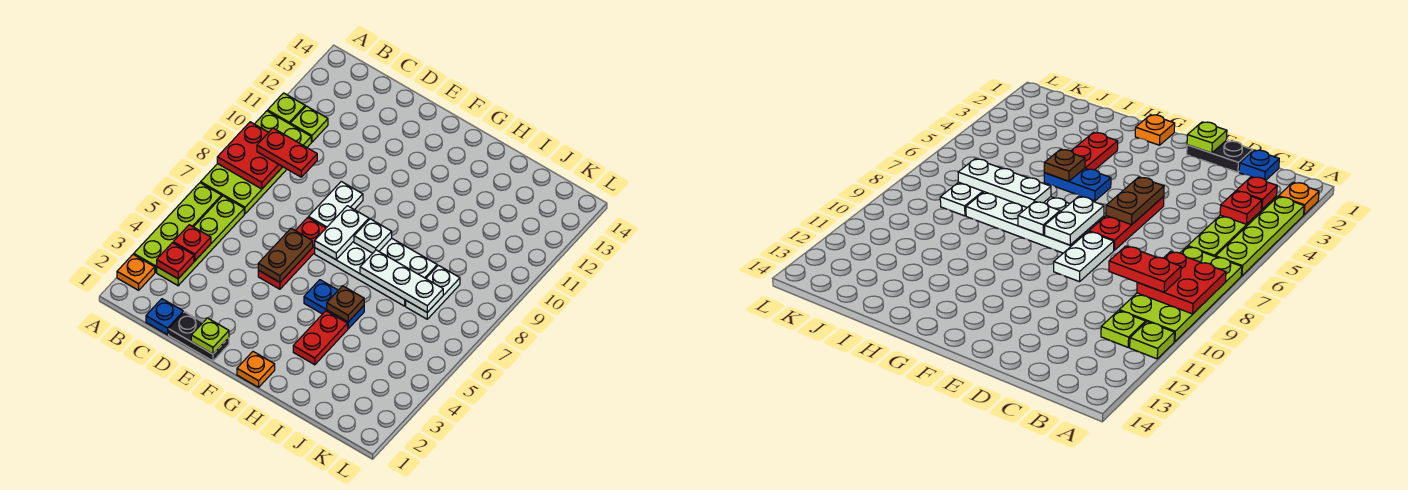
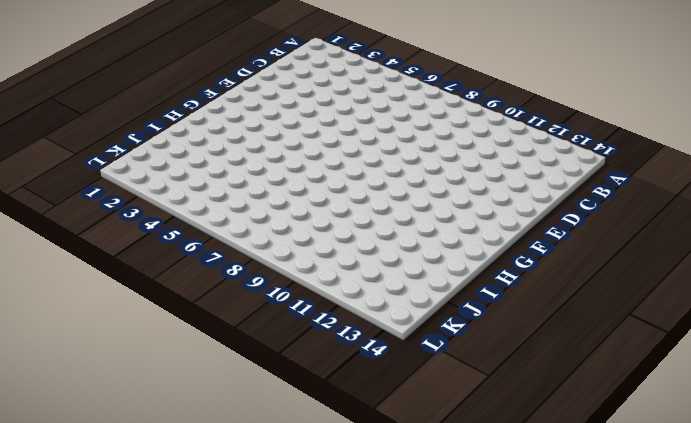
none -> orange 1x1 plate [117,254,155,290]
none -> lime 1x4 plate [134,183,222,272]
none -> lime 2x4 plate [201,111,311,214]

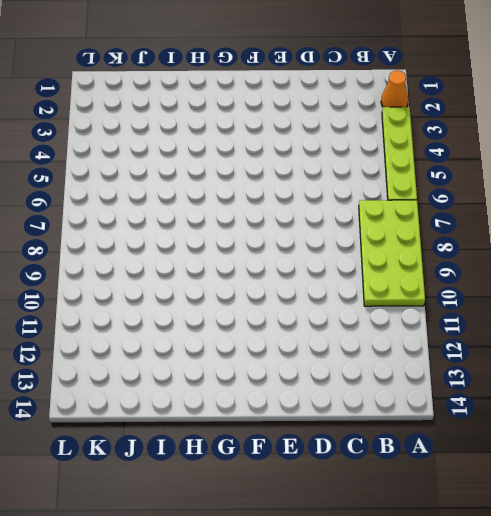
orange 1x1 cone [381,70,408,107] -> orange 1x1 plate [117,254,155,290]
none -> lime 1x1 plate [268,93,305,124]
none -> lime 1x4 plate [157,196,244,286]
none -> lime 1x1 plate [290,106,328,142]

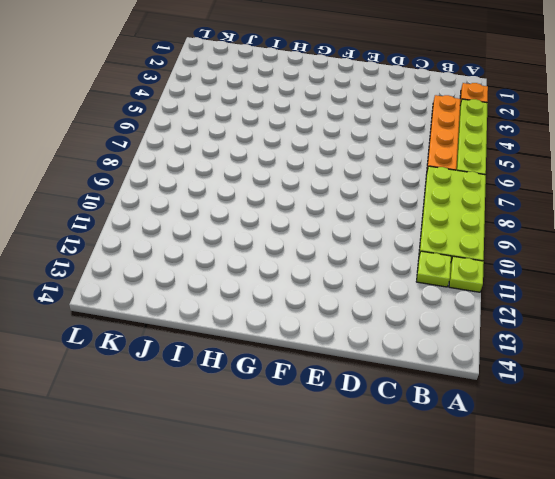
orange 1x4 plate [427,95,460,170] -> lime 1x4 plate [157,196,244,286]
none -> blue 1x1 plate [146,299,183,335]
none -> black 1x2 plate [169,312,229,361]
none -> red 1x3 plate [258,218,326,289]

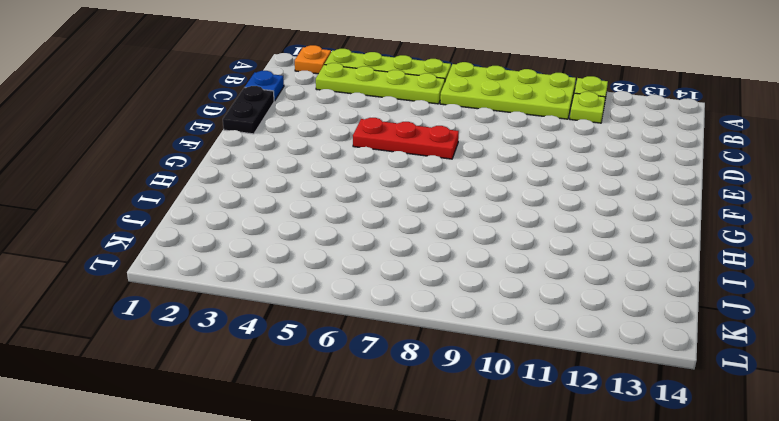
none -> white 1x2 plate [309,182,363,228]
none -> white 2x4 plate [315,238,437,306]
none -> orange 1x1 plate [237,352,275,387]

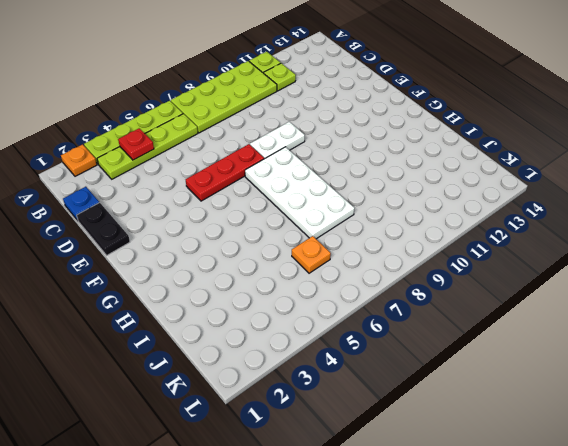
orange 1x1 plate [292,236,331,273] -> orange 1x1 plate moved to [237,352,275,387]
none -> blue 1x2 plate [304,280,364,329]
none -> red 1x2 plate [293,311,348,365]
none -> white 1x2 plate [406,265,460,319]

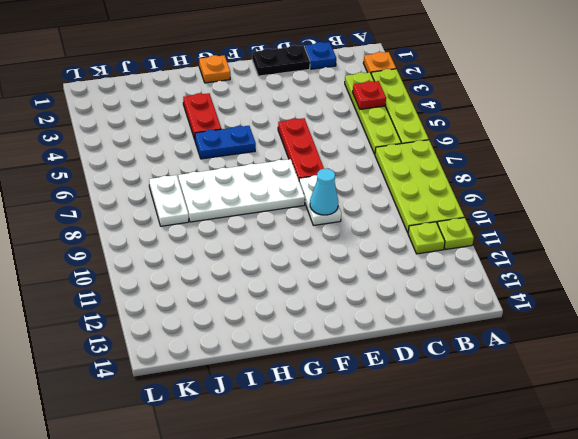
cyan 1x1 cone [310,169,338,215] -> none
none -> red 2x2 plate [217,122,282,189]
none -> red 1x1 plate [157,243,194,279]
none -> lime 1x1 plate [191,318,229,354]

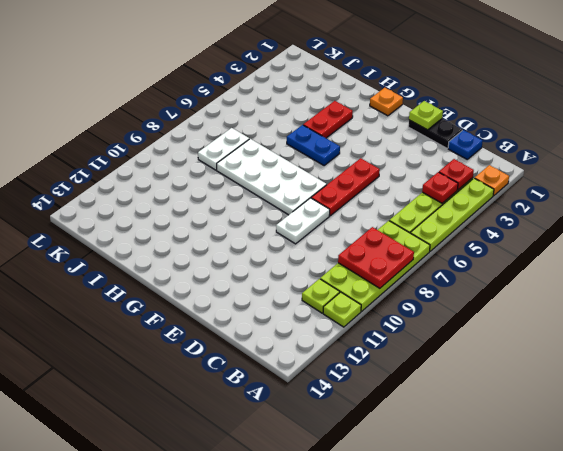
none -> brown 1x2 plate [258,229,313,282]
none -> white 1x2 plate [315,206,369,260]
none -> white 1x1 plate [354,219,392,253]

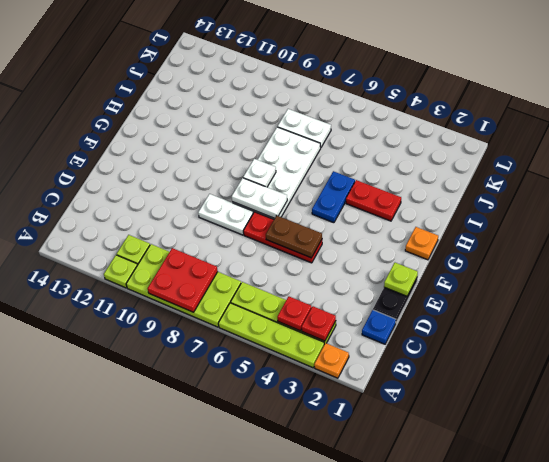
none -> brown 1x1 plate [327,286,364,322]
none -> white 1x3 plate [360,250,443,312]
none -> red 1x2 plate [257,128,317,177]

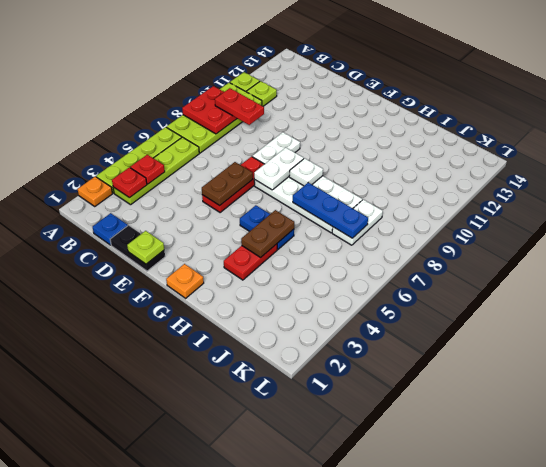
brown 1x2 plate [241,210,294,258] -> brown 1x1 plate [327,286,364,322]
blue 1x3 plate [293,183,368,238] -> white 1x3 plate [360,250,443,312]

